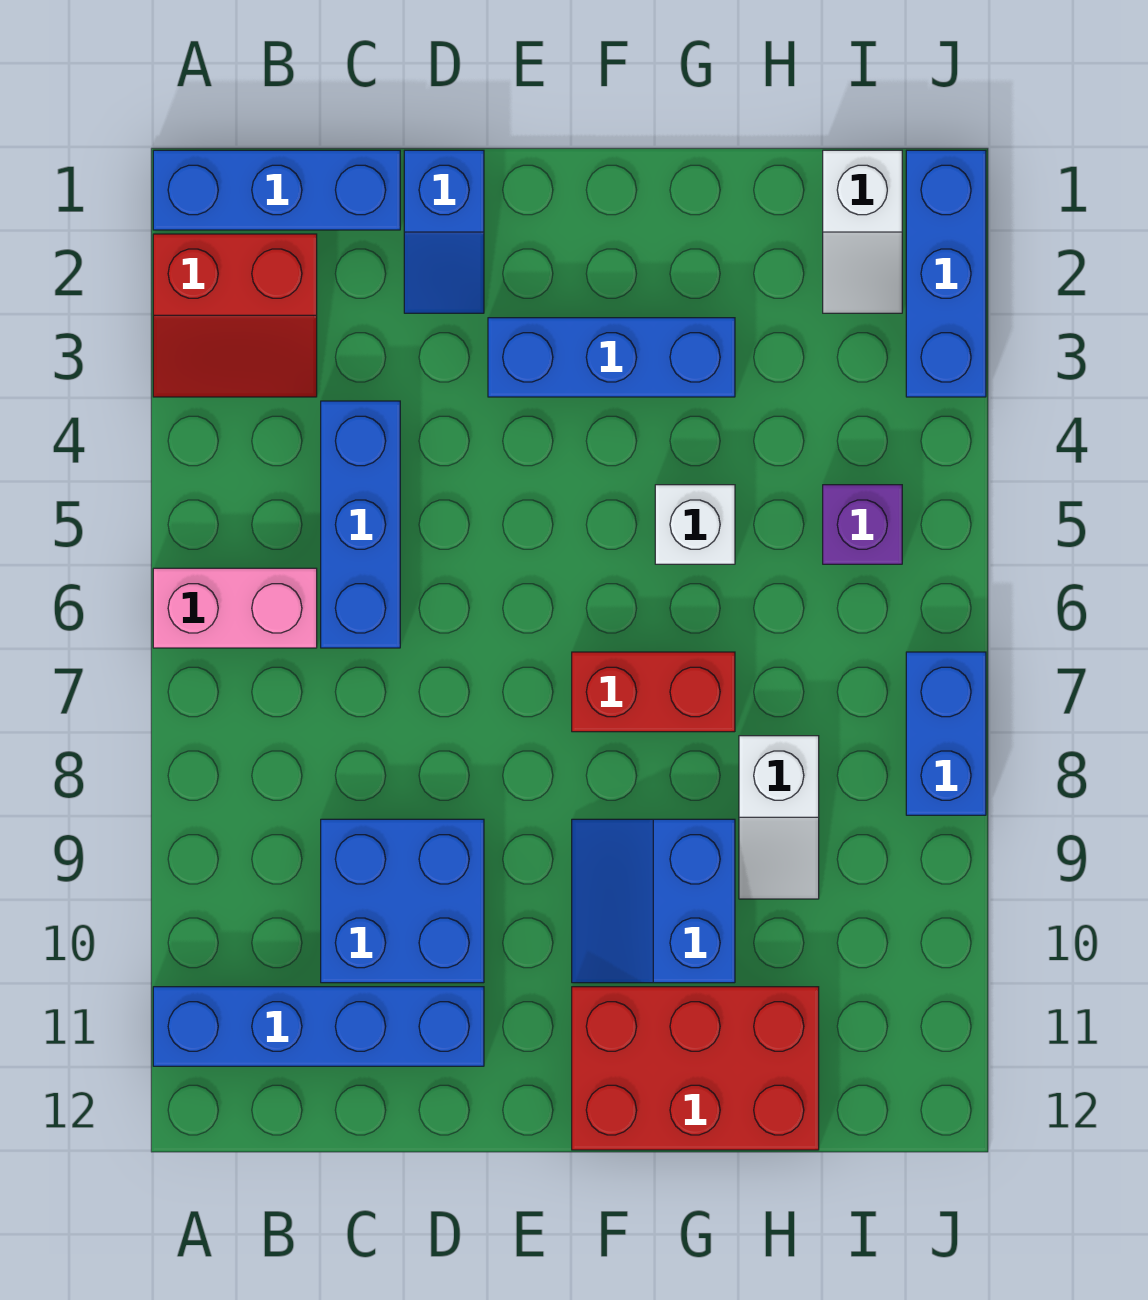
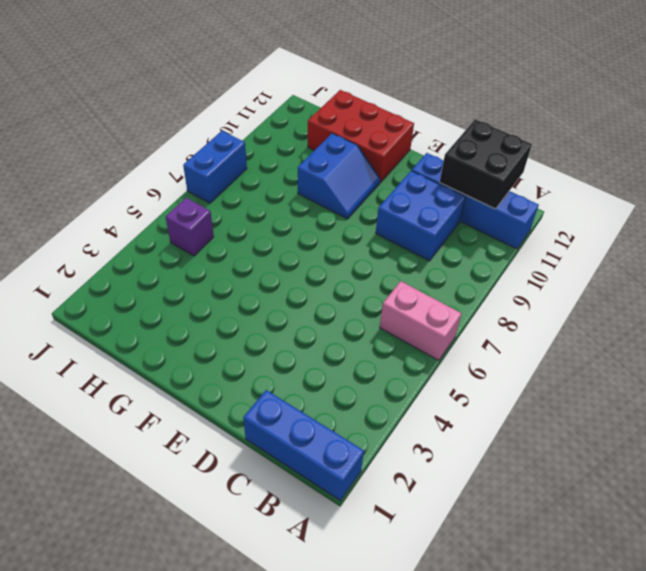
black 2x2 brick [440,119,532,209] -> none
none -> red 2x2 slope [153,234,317,397]
none -> blue 1x3 brick [321,401,400,648]
none -> blue 1x2 slope [404,150,484,313]

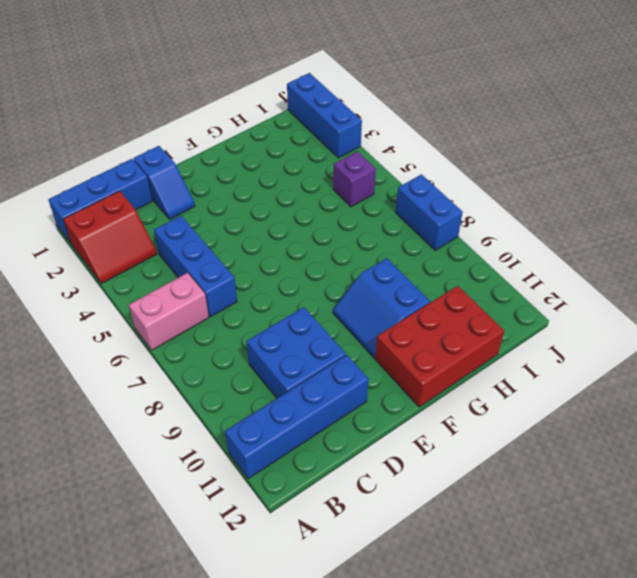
none -> blue 1x3 brick [488,318,735,397]
none -> red 1x2 brick [572,652,735,732]
none -> white 1x1 brick [655,485,735,564]

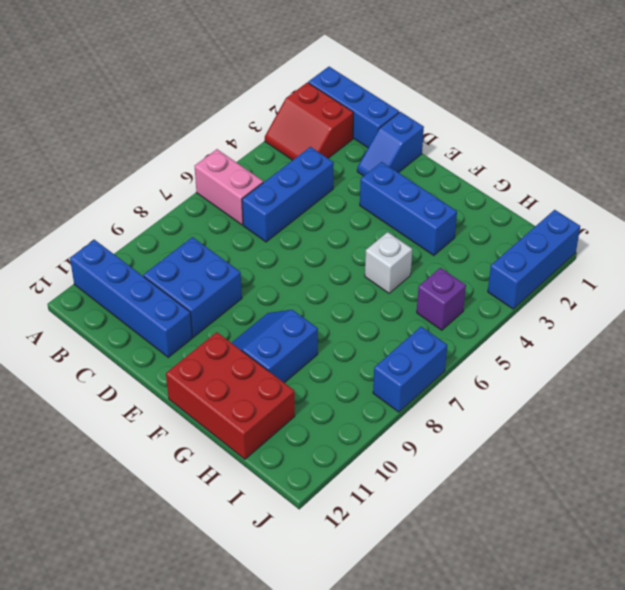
none -> red 1x2 brick [572,652,735,732]
none -> white 1x2 slope [739,736,819,899]
none -> white 1x2 slope [823,150,902,313]

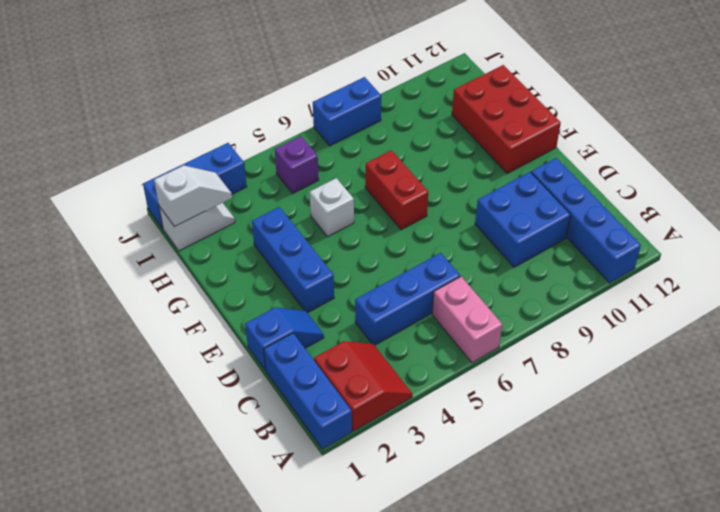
white 1x2 slope [154,165,232,227] -> white 1x2 slope moved to [739,736,819,899]
none -> blue 2x2 slope [572,819,735,983]

